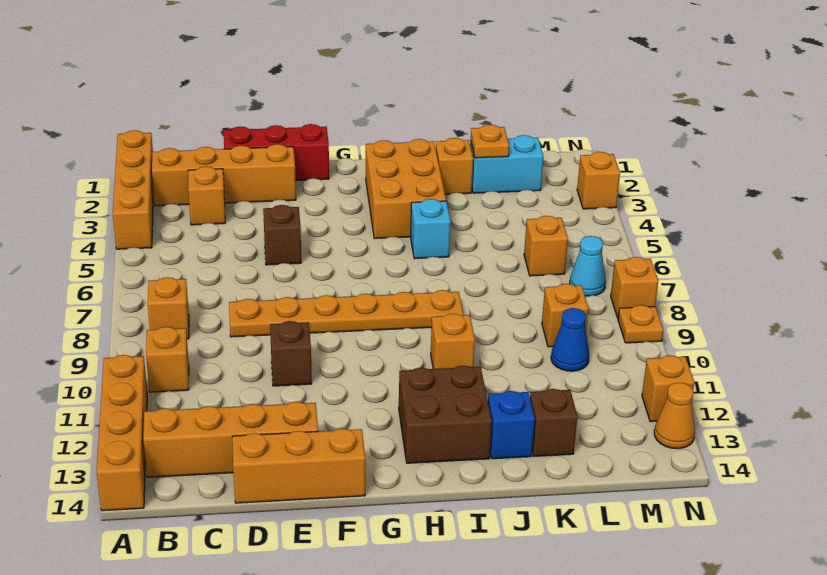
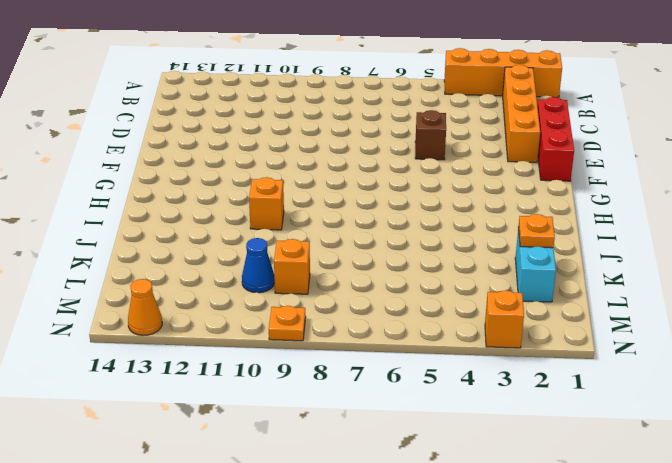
none -> orange 1x4 brick [97,355,147,511]
none -> orange 1x1 brick [148,277,189,339]
none -> orange 1x1 brick [146,327,189,392]
none -> orange 1x4 brick [143,402,318,477]

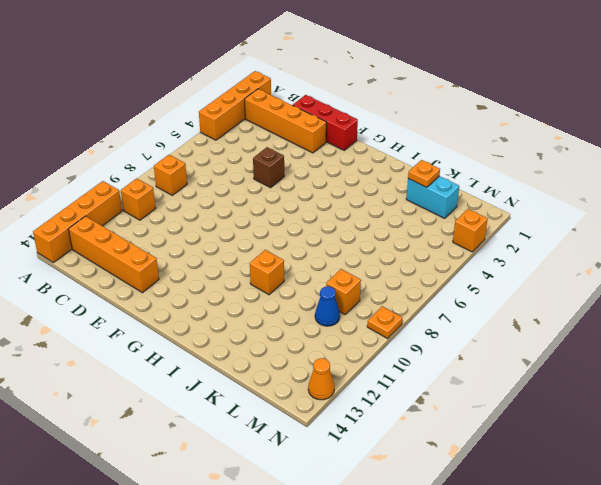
none -> orange 1x1 brick [188,166,225,225]
none -> orange 1x6 plate [229,290,463,337]
none -> orange 1x3 brick [232,429,365,503]
none -> brown 1x1 brick [270,321,312,386]

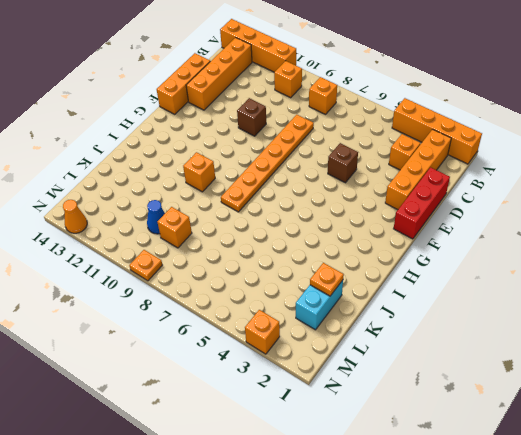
none -> orange 2x3 brick [366,139,446,239]
none -> brown 2x2 brick [399,366,492,463]
none -> cyan 1x1 brick [411,199,451,259]
none -> orange 1x1 brick [436,138,473,194]

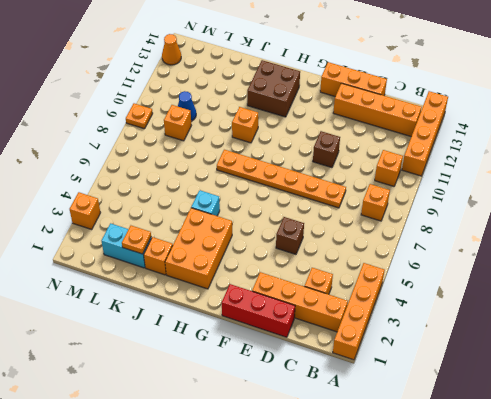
none -> blue 1x1 brick [488,391,535,459]
none -> brown 1x1 brick [530,389,577,456]
none -> orange 1x1 brick [524,216,568,276]
none -> cyan 1x1 cone [570,236,606,296]

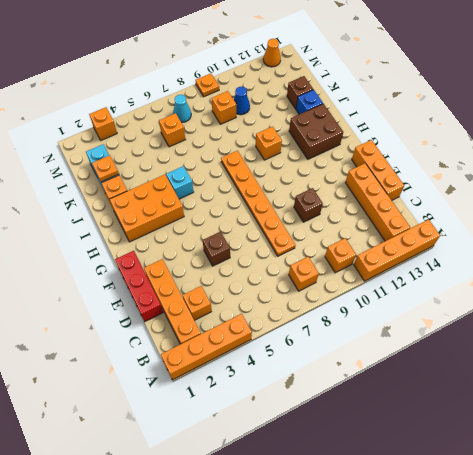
none -> orange 1x1 brick [611,257,658,318]
none -> orange 1x1 brick [642,355,694,422]

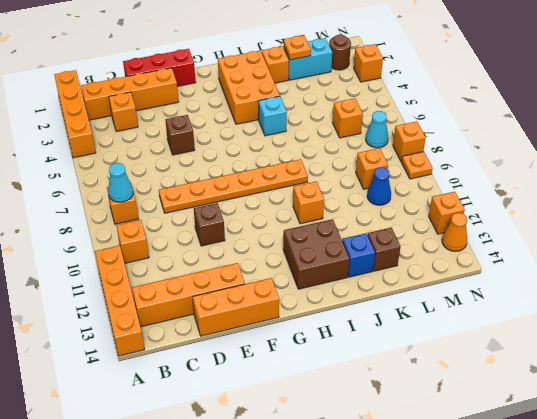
cyan 1x1 cone [108,163,133,202] -> none
brown 1x1 round brick [329,35,351,70] -> none

